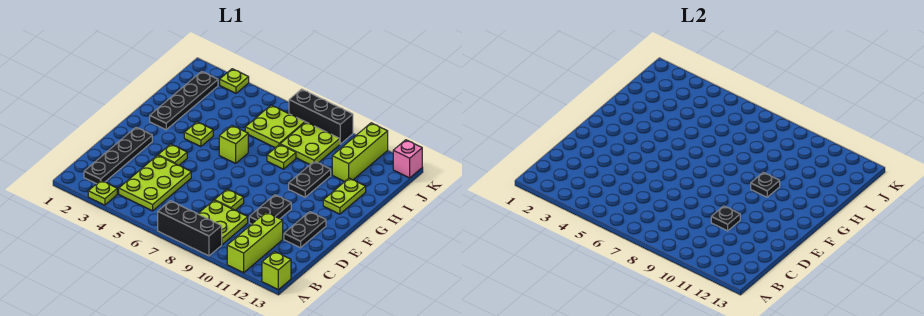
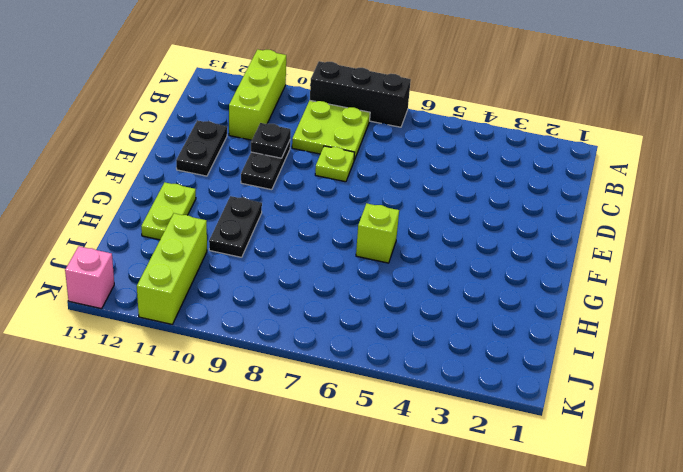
none -> lime 1x1 plate [88,180,117,205]
none -> lime 1x1 brick [262,252,291,290]
none -> black 1x4 plate [84,127,152,184]

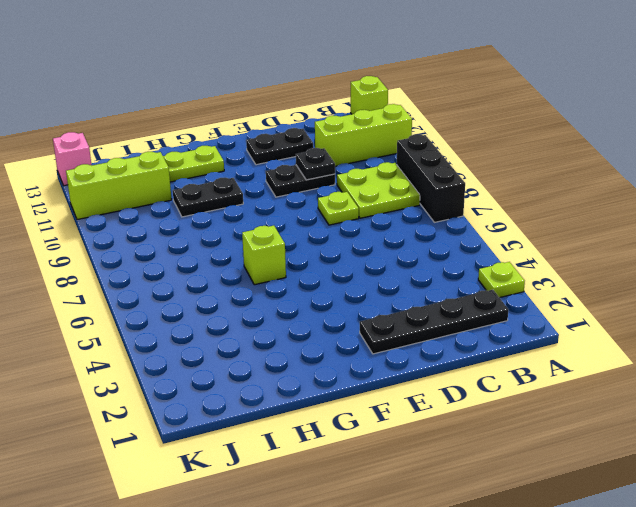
none -> lime 2x3 plate [119,155,191,211]
none -> lime 1x1 plate [158,144,187,165]
none -> black 1x4 plate [150,71,218,130]

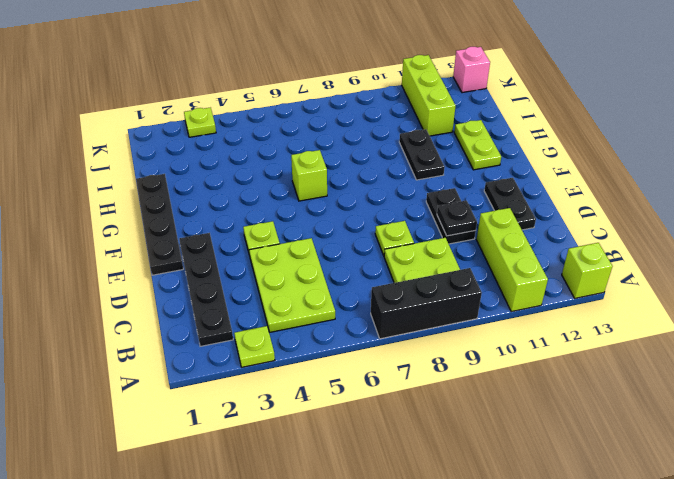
black 1x4 plate [136,174,183,275] -> black 1x4 plate moved to [150,71,218,130]
none -> lime 1x1 plate [184,122,213,147]
none -> lime 1x1 plate [267,144,296,169]
none -> lime 2x2 plate [245,105,305,148]

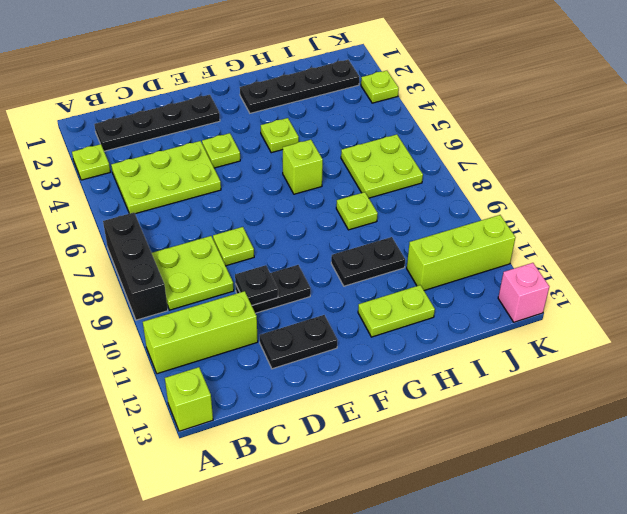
none -> lime 2x2 plate [280,122,340,164]
none -> black 1x3 brick [289,89,353,144]
none -> black 1x1 plate [751,172,780,197]

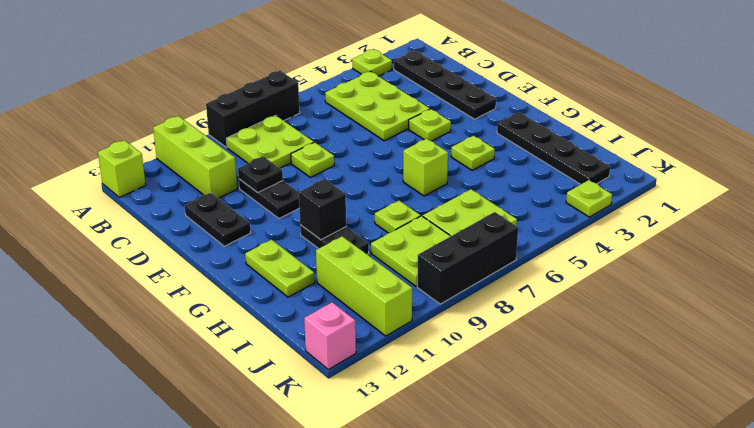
black 1x1 brick [299,179,346,240] -> black 1x1 plate [751,172,780,197]

